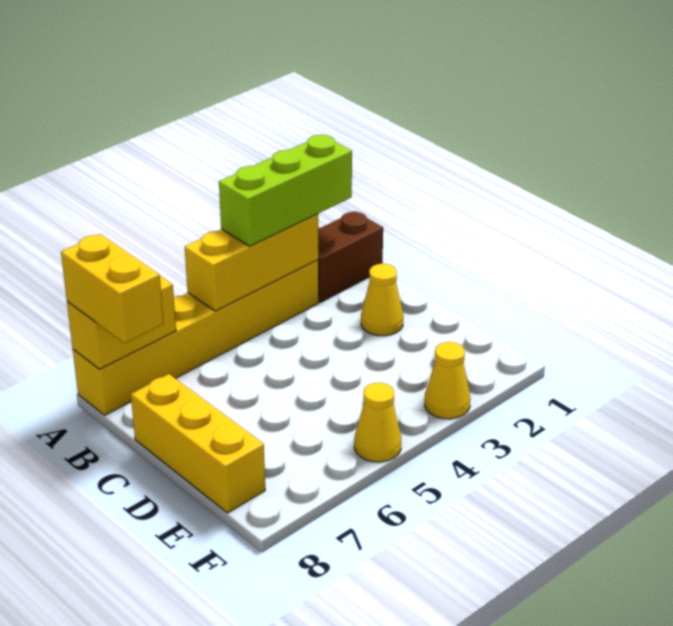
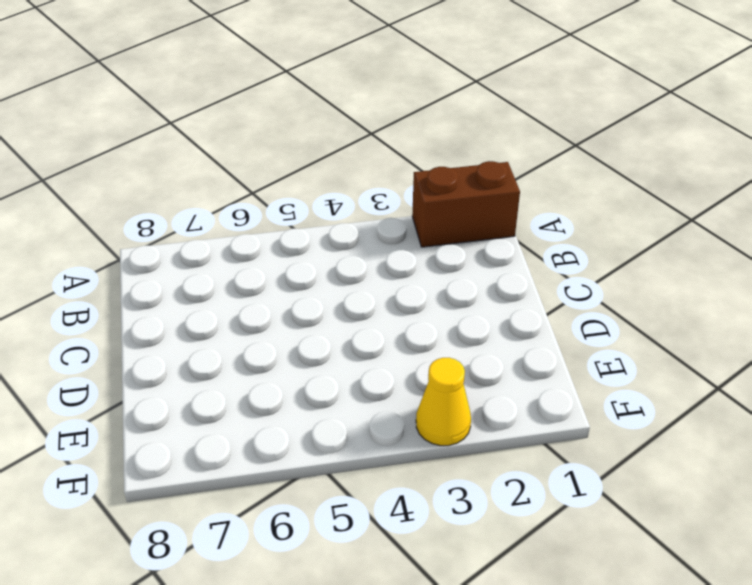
none -> yellow 1x6 brick [73,260,319,415]
none -> yellow 1x1 cone [361,264,403,336]

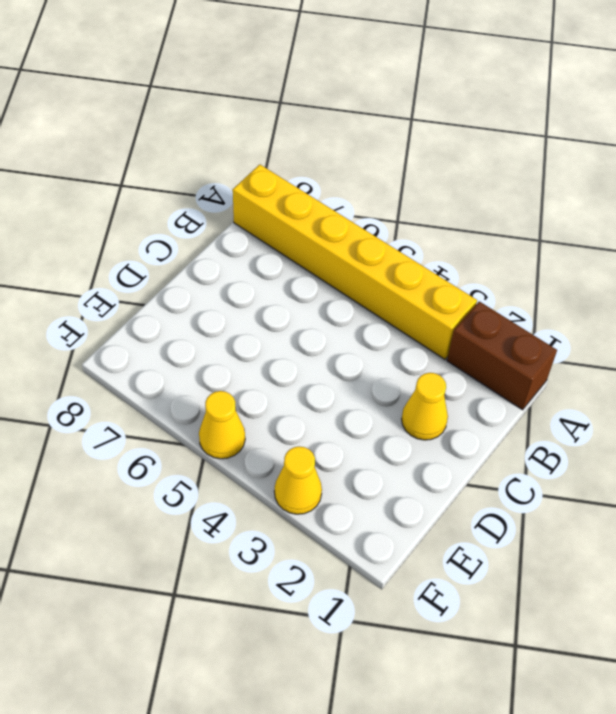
none -> yellow 1x3 brick [131,374,265,513]
none -> yellow 1x3 brick [185,214,319,311]

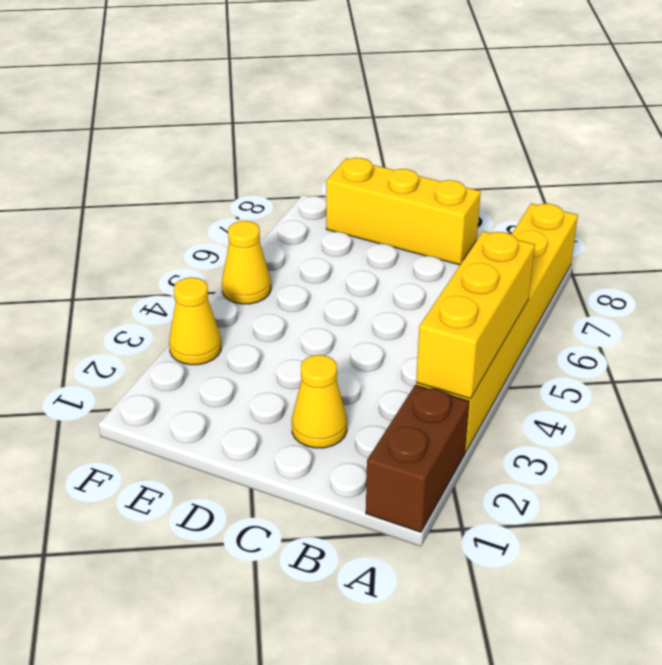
none -> yellow 1x2 brick [67,276,176,369]
none -> lime 1x3 brick [219,135,352,246]

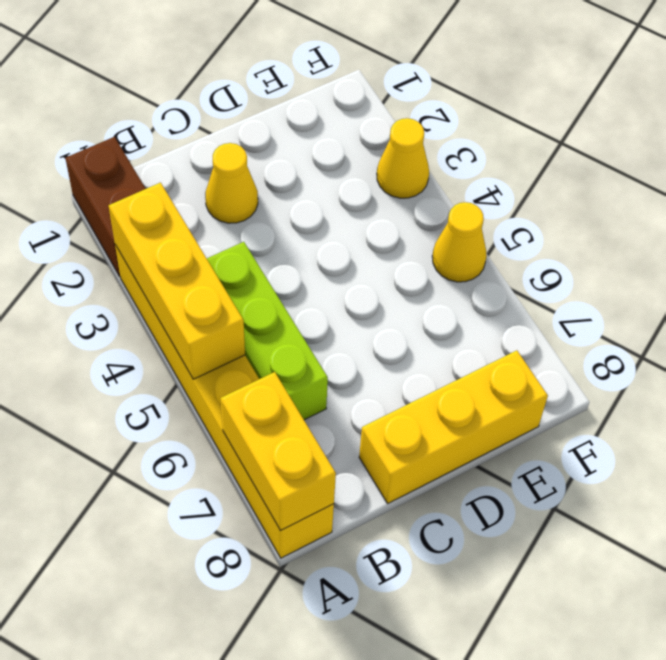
lime 1x3 brick [207,242,328,420] -> lime 1x3 brick moved to [219,135,352,246]
none -> yellow 1x2 brick [61,234,164,343]

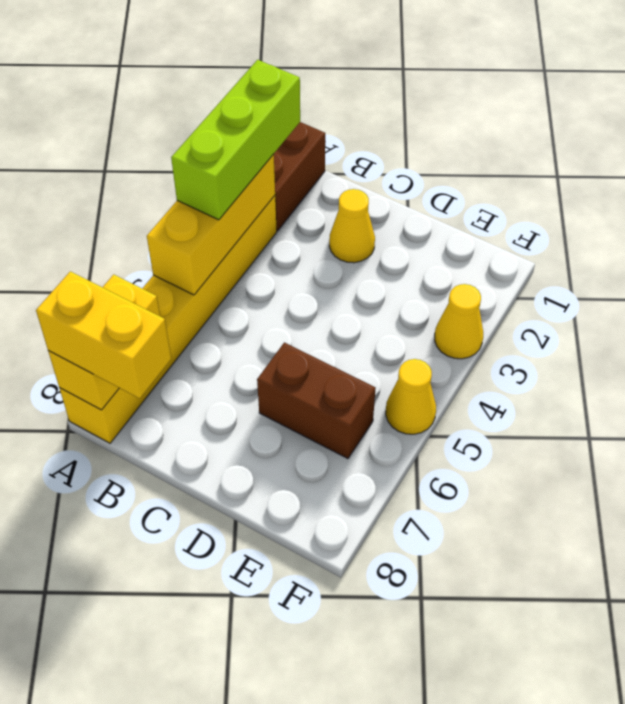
brown 1x2 brick [257,342,376,459] -> none
none -> yellow 1x3 brick [131,374,265,513]

